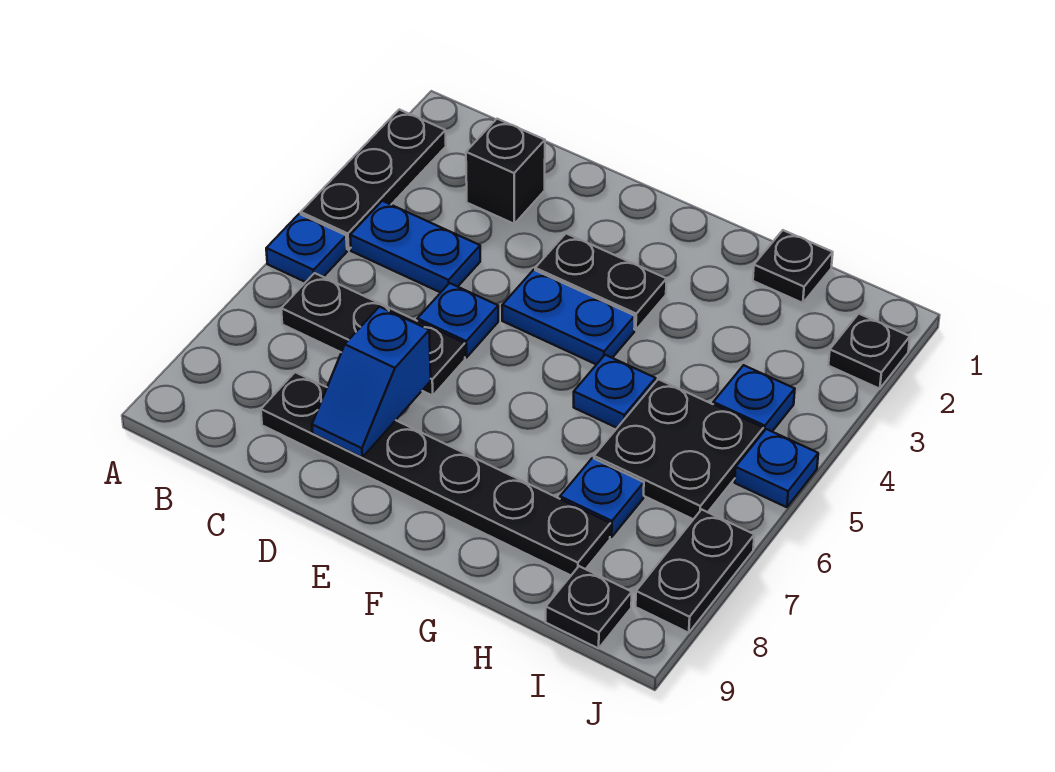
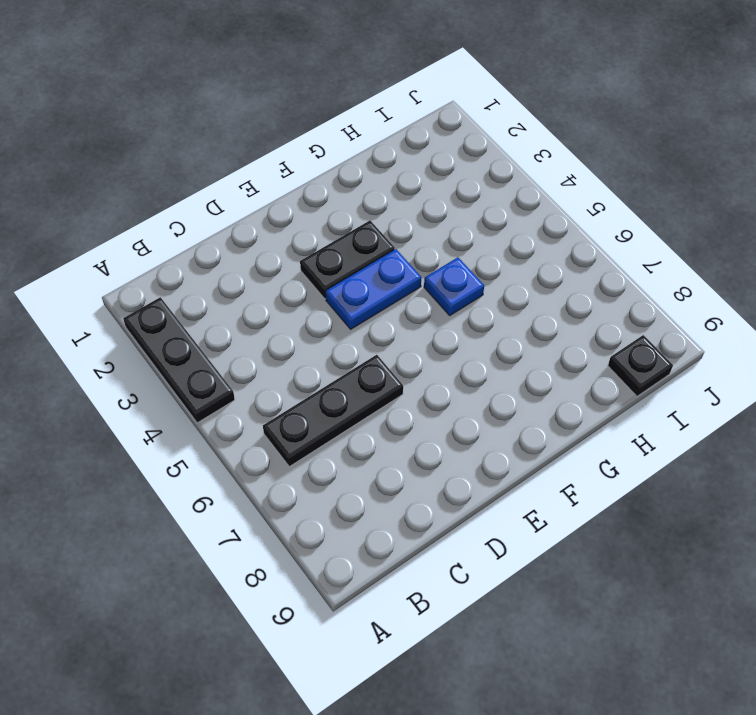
none -> blue 1x1 plate [266,214,347,282]
none -> blue 1x2 plate [350,201,480,293]
none -> black 1x1 brick [466,119,545,224]

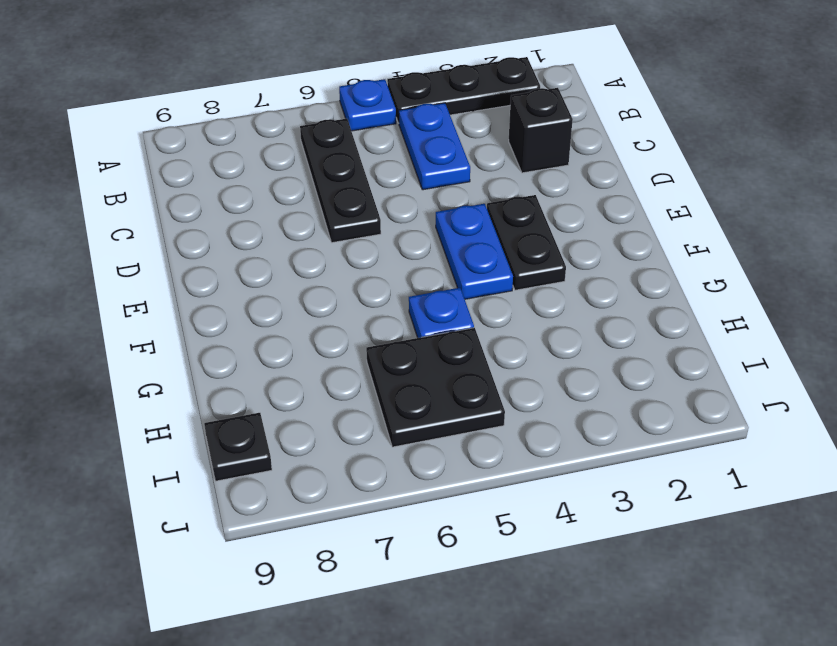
none -> black 1x6 plate [261,372,610,575]
none -> blue 1x1 plate [417,283,498,357]
none -> black 1x1 plate [753,230,833,303]

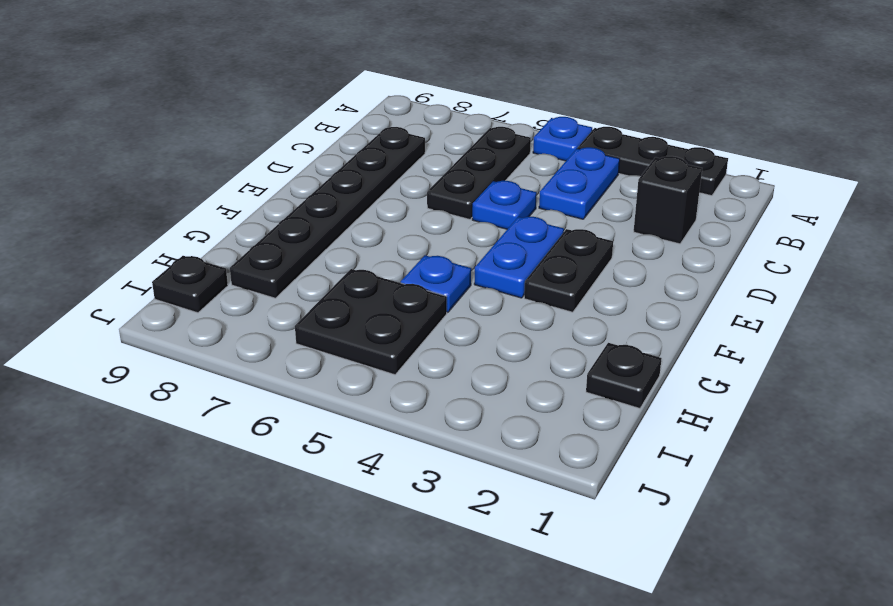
none -> blue 1x1 plate [560,458,644,537]
none -> blue 1x1 plate [713,365,795,432]
none -> black 1x1 plate [828,314,910,389]

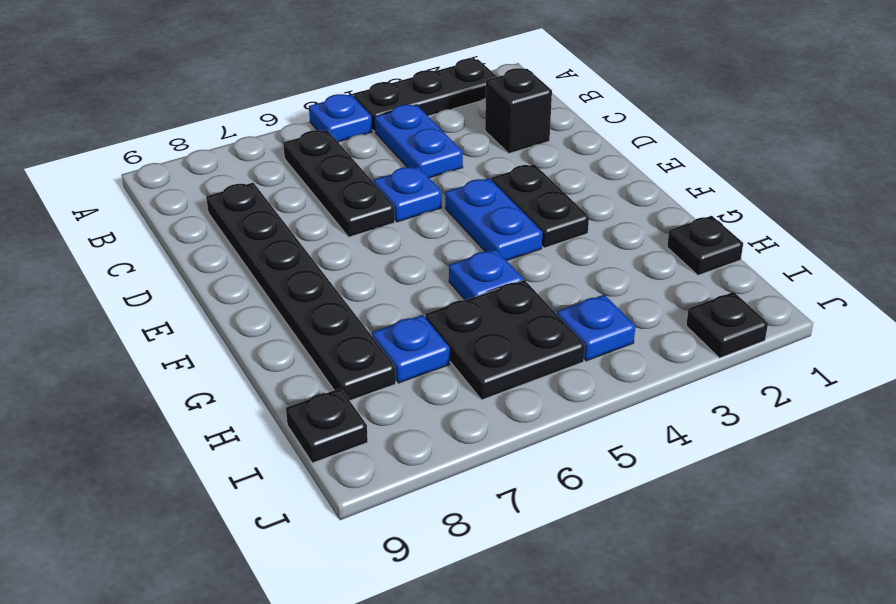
none -> blue 1x1 plate [735,429,818,507]
none -> black 1x2 plate [636,510,754,633]
none -> blue 1x2 slope [312,307,431,457]

